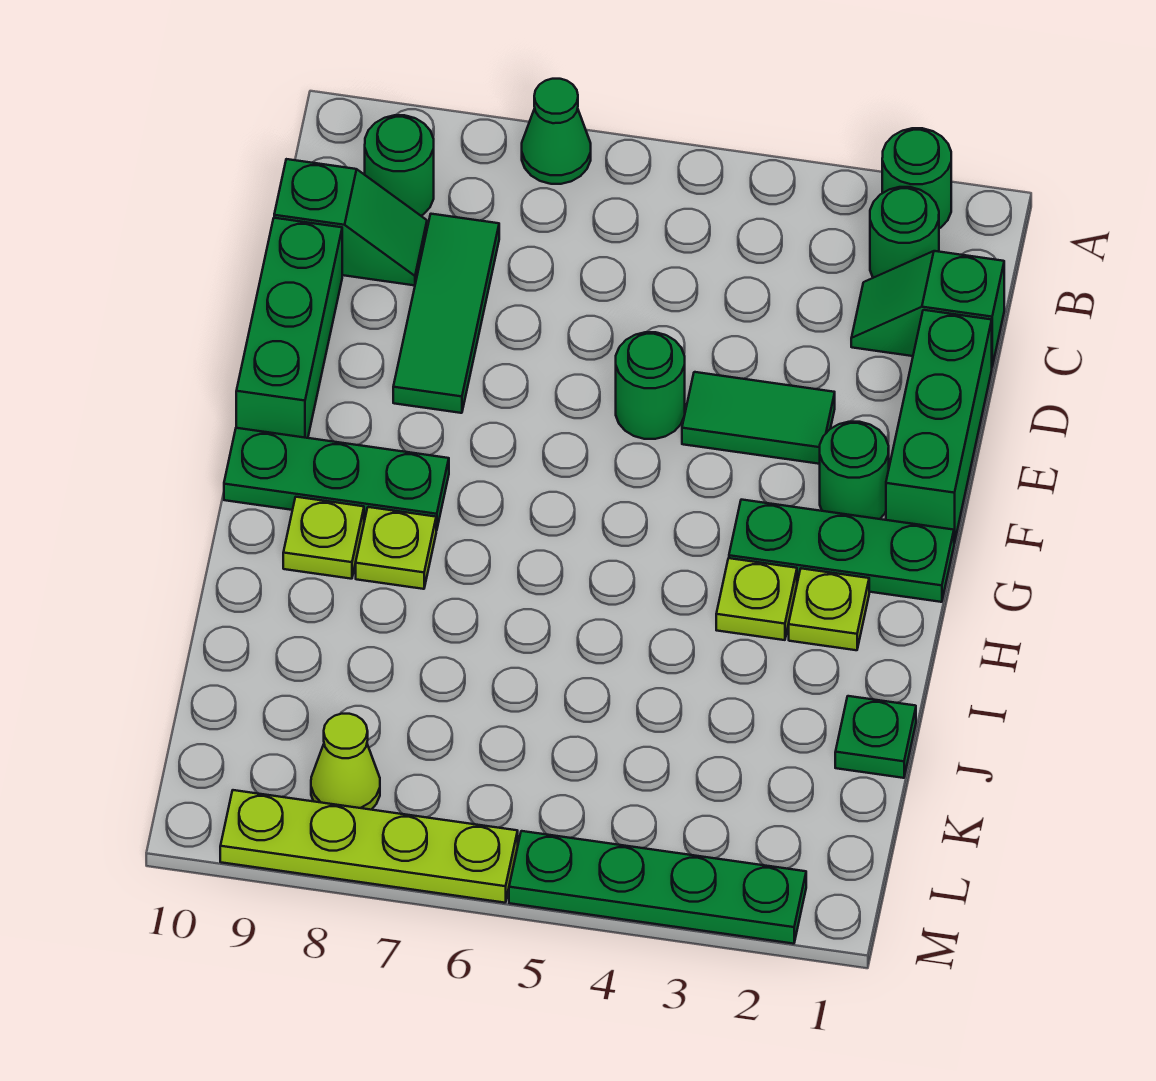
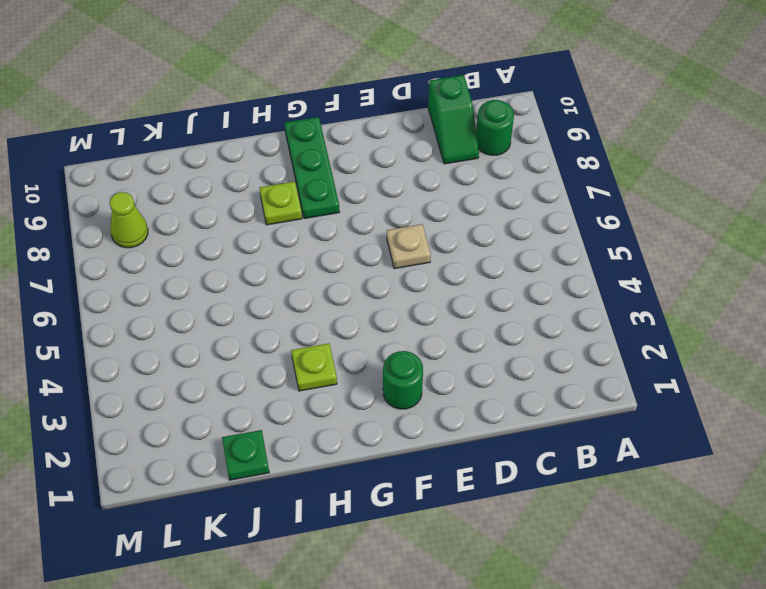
tan 1x1 plate [387,224,431,269] -> none
none -> green 1x1 round brick [882,128,951,228]
none -> green 1x1 cone [522,79,591,184]
none -> green 1x1 round brick [870,187,939,278]

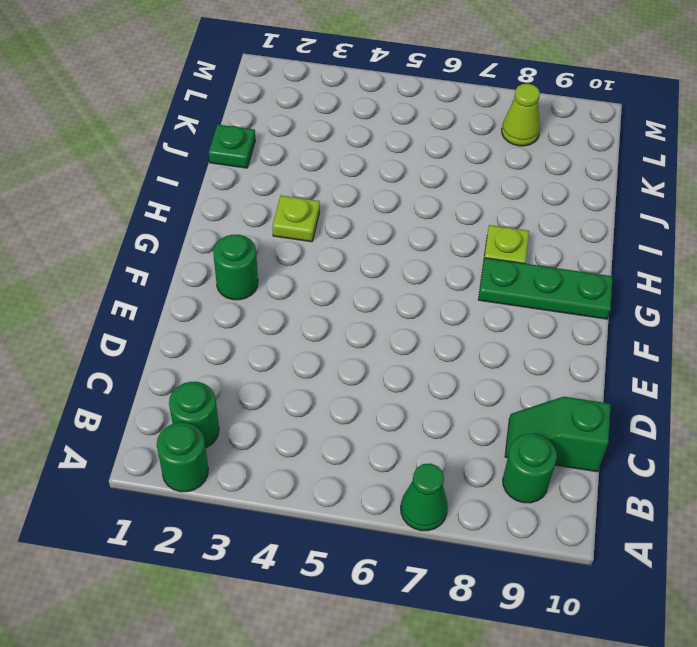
none -> green 1x2 slope [851,251,1004,366]
none -> green 1x3 tile [393,214,499,413]
none -> green 1x3 brick [886,310,992,543]

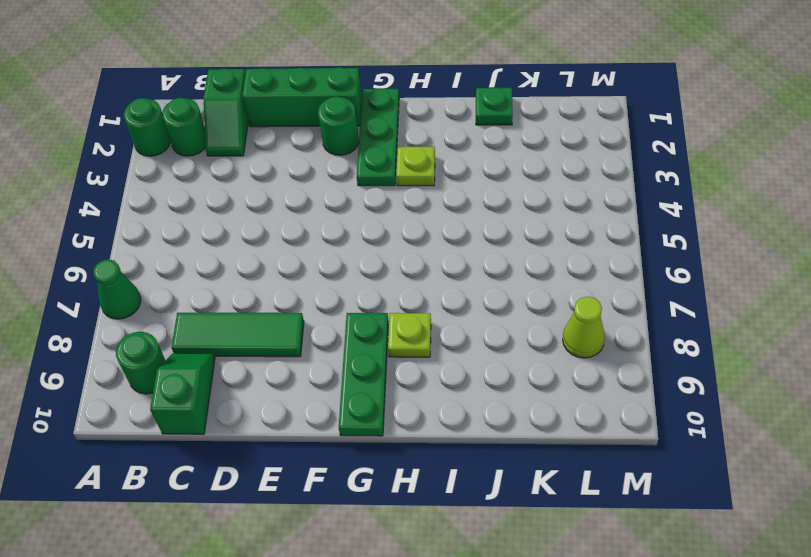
none -> green 1x3 brick [236,218,342,438]
none -> green 1x2 tile [682,372,835,464]
none -> green 1x1 round brick [616,332,685,439]

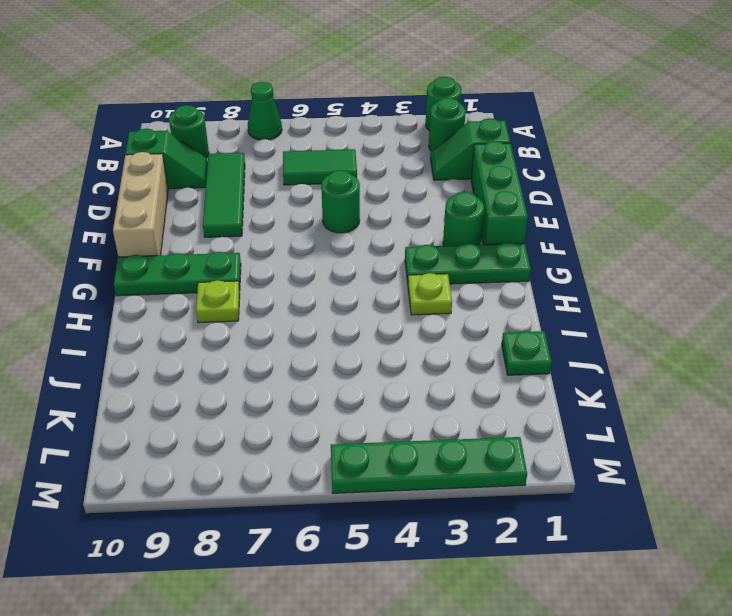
green 1x2 tile [283,149,357,185] -> green 1x2 tile moved to [682,372,835,464]
tan 1x3 brick [113,152,168,257] -> green 1x3 brick [236,218,342,438]
none -> lime 1x1 plate [789,568,869,650]
none -> lime 1x1 plate [283,497,364,579]
none -> lime 1x1 cone [311,714,380,810]

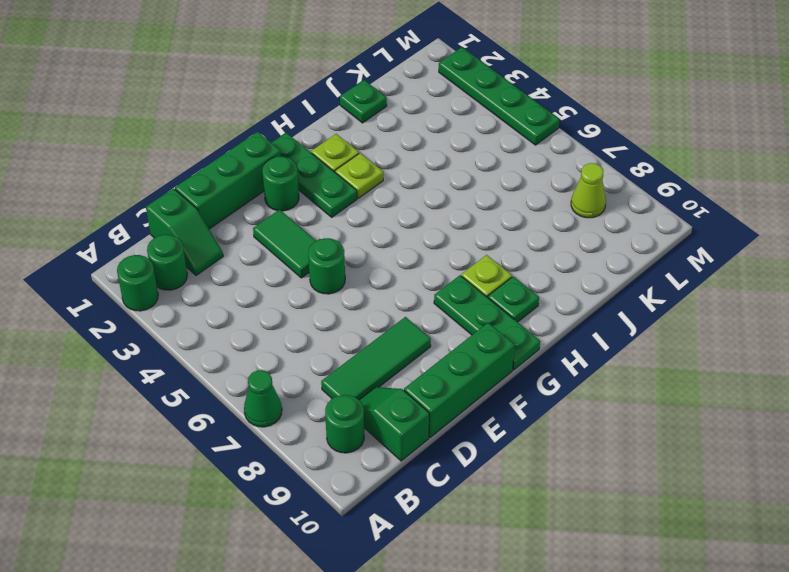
green 1x1 plate [488,276,539,322] -> lime 1x1 plate [283,497,364,579]
none -> lime 1x4 plate [220,790,518,903]

